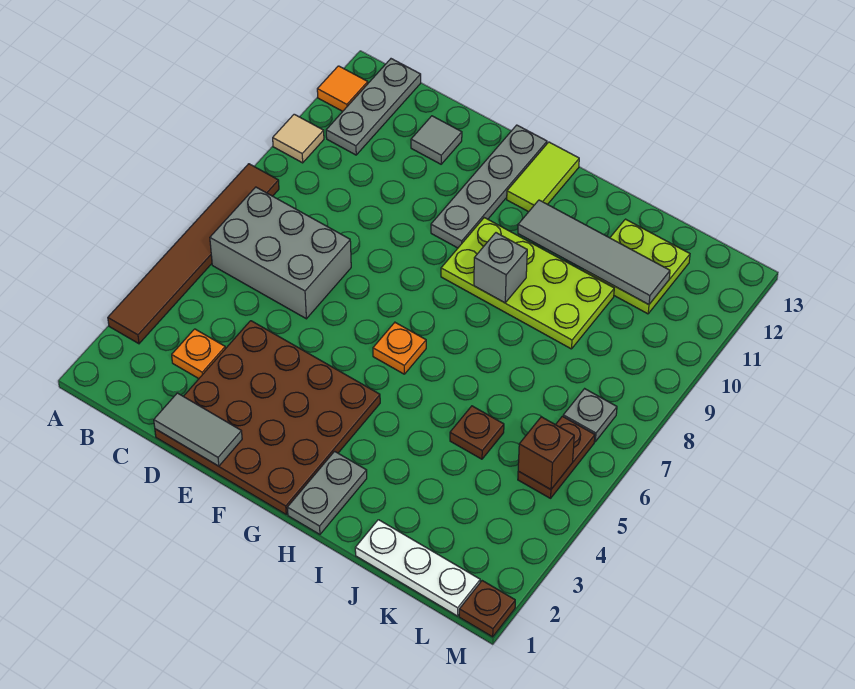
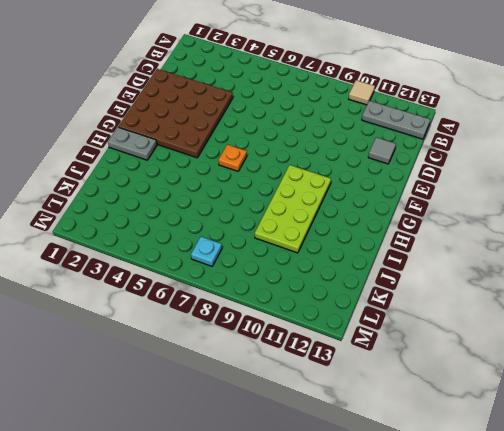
cyan 1x1 plate [191,237,222,266] -> grey 1x1 plate [563,389,617,442]
none -> brown 1x6 tile [108,164,279,344]
none -> orange 1x1 tile [317,66,368,111]
none -> grey 2x3 brick [210,187,351,319]

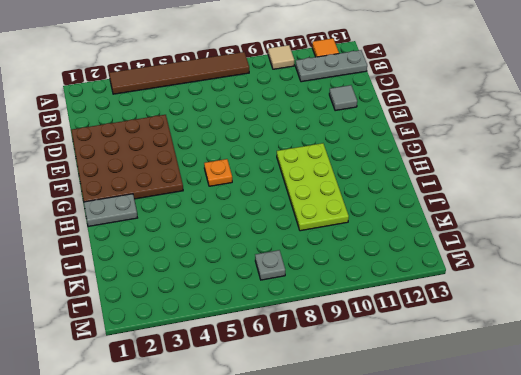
none -> grey 2x3 brick [210,187,351,319]
none -> orange 1x1 plate [172,329,225,379]
none -> grey 1x4 plate [431,125,547,248]

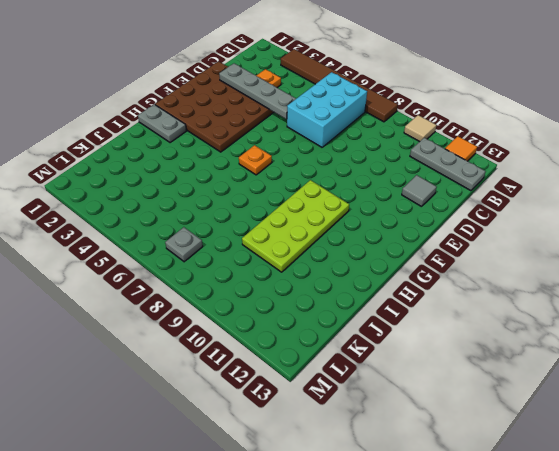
cyan 2x3 brick [287,72,367,147] -> grey 2x3 brick [210,187,351,319]
grey 1x4 plate [219,63,296,119] -> grey 1x4 plate moved to [431,125,547,248]
none -> lime 1x2 tile [507,142,579,212]
none -> white 1x3 plate [355,520,480,616]
none -> brown 1x1 plate [450,406,504,459]

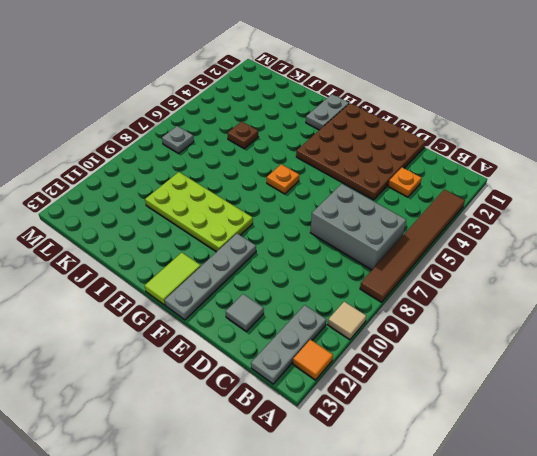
none -> white 1x3 plate [355,520,480,616]
none -> lime 2x2 plate [584,219,690,314]
none -> brown 1x2 plate [518,416,595,498]

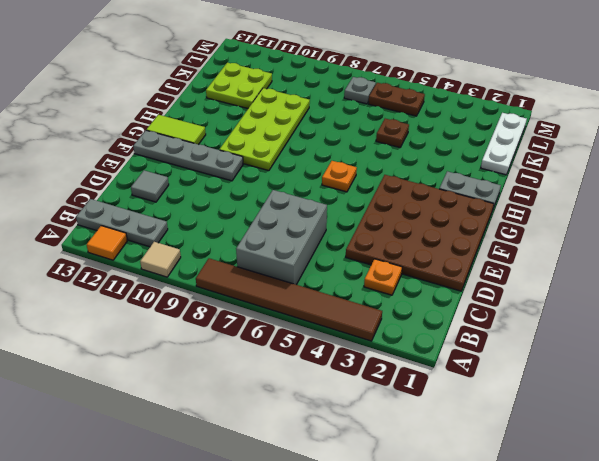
none -> brown 1x1 plate [459,581,515,637]
none -> grey 1x2 tile [154,393,242,466]
none -> grey 1x1 brick [474,233,527,303]

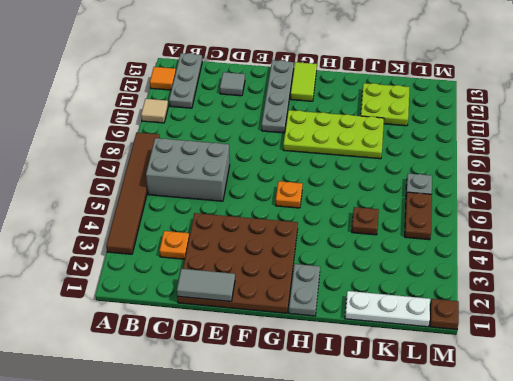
none -> grey 1x1 brick [474,233,527,303]
none -> grey 1x4 tile [518,200,670,305]
none -> brown 1x1 brick [518,417,574,490]

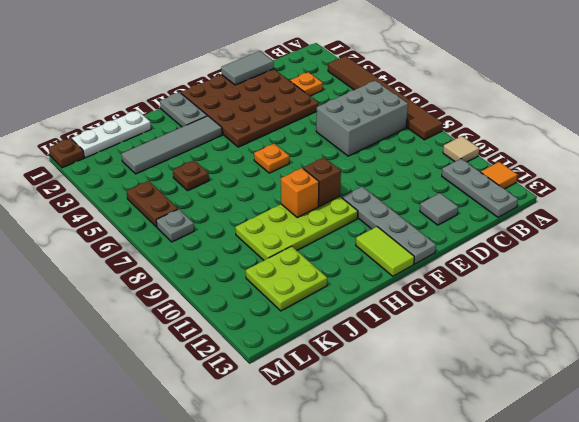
brown 1x1 brick [303,157,341,206] -> brown 1x1 brick moved to [518,417,574,490]
grey 1x4 tile [121,116,222,174] -> grey 1x4 tile moved to [518,200,670,305]
orange 1x1 brick [281,168,319,217] -> grey 1x1 brick [474,233,527,303]

